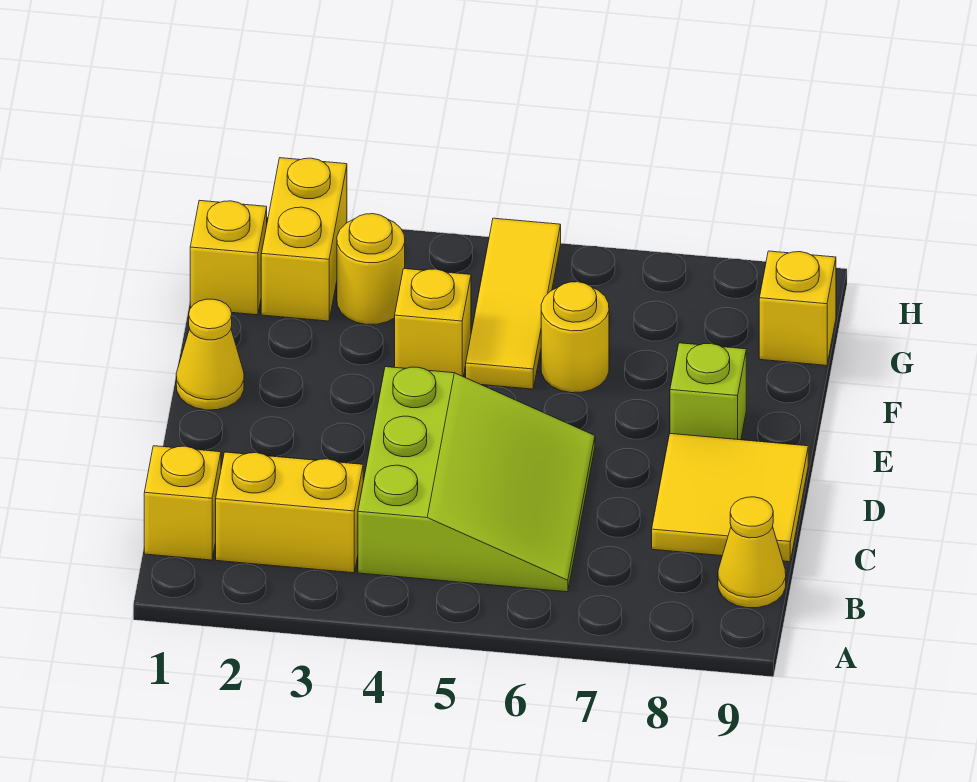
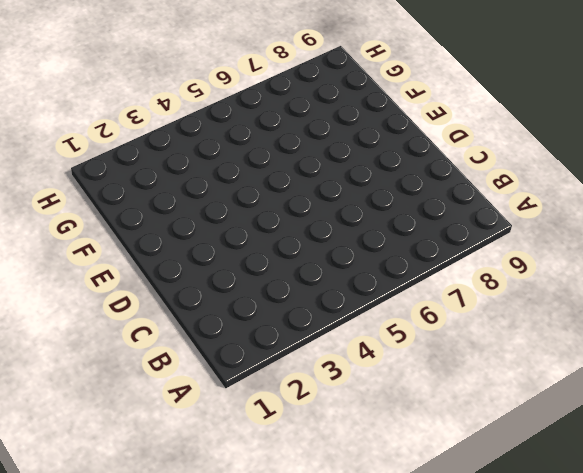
none -> yellow 1x1 brick [144,446,221,560]
none -> yellow 1x2 brick [216,452,363,573]
none -> lime 3x3 slope [358,367,595,592]

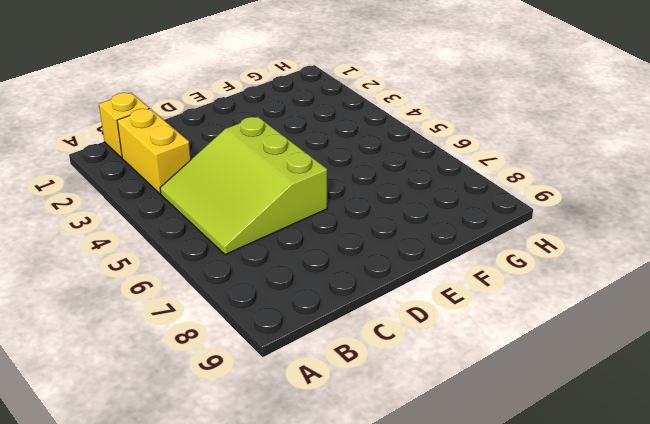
lime 3x3 slope [160,117,327,255] -> lime 3x3 slope turned to [358,367,595,592]
none -> yellow 1x1 cone [718,497,786,608]
none -> yellow 2x2 tile [652,434,808,562]
none -> yellow 1x1 cone [176,299,244,410]

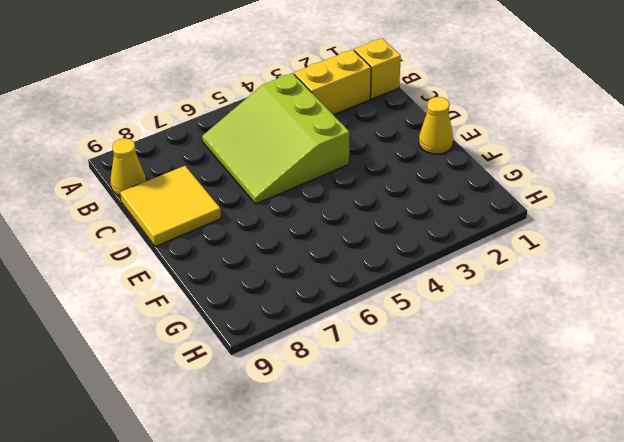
none -> lime 1x1 brick [670,343,746,440]
none -> yellow 1x1 brick [395,269,471,377]
none -> yellow 1x3 tile [466,218,561,389]

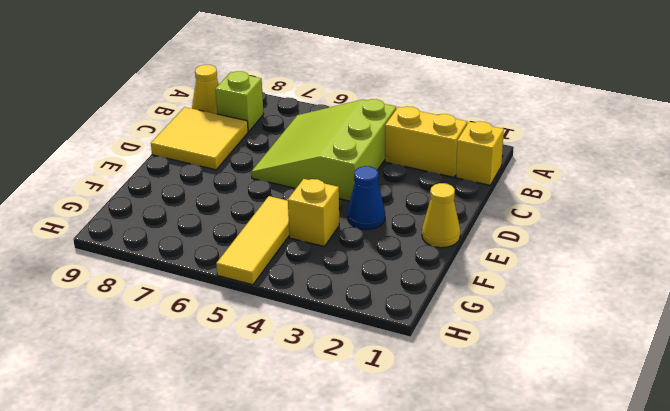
lime 1x1 brick [215,71,264,132] -> lime 1x1 brick moved to [670,343,746,440]
blue 1x1 cone [348,166,385,230] -> none
none -> yellow 1x1 round brick [541,282,609,393]
none -> yellow 1x1 brick [190,200,267,315]
none -> yellow 1x2 brick [261,158,347,321]

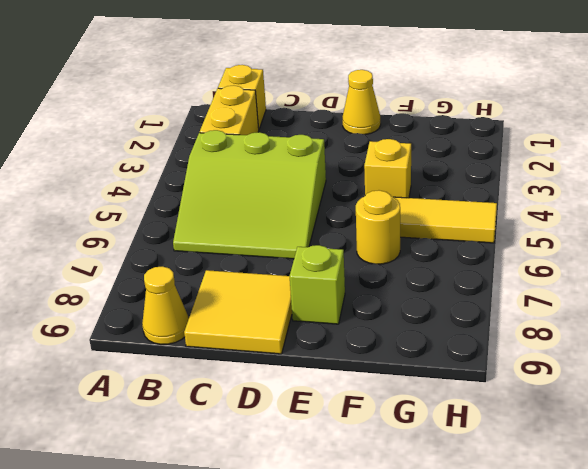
none -> yellow 1x1 brick [190,200,267,315]
none -> yellow 1x2 brick [261,158,347,321]
none -> yellow 1x1 round brick [337,214,405,325]

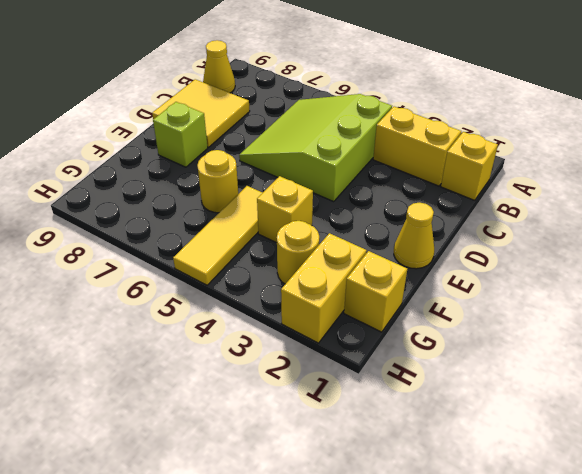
none -> yellow 1x1 brick [759,251,836,365]

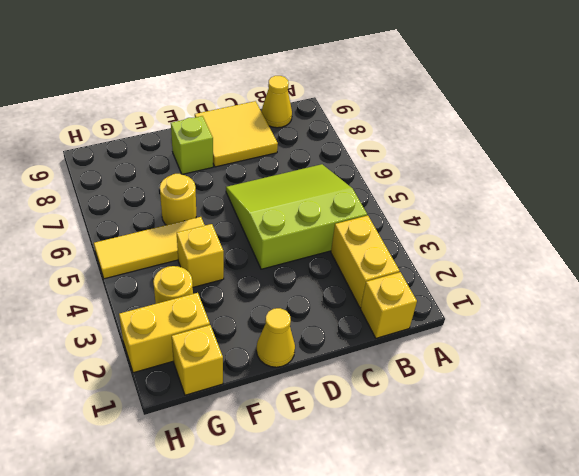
none -> yellow 1x1 brick [759,251,836,365]

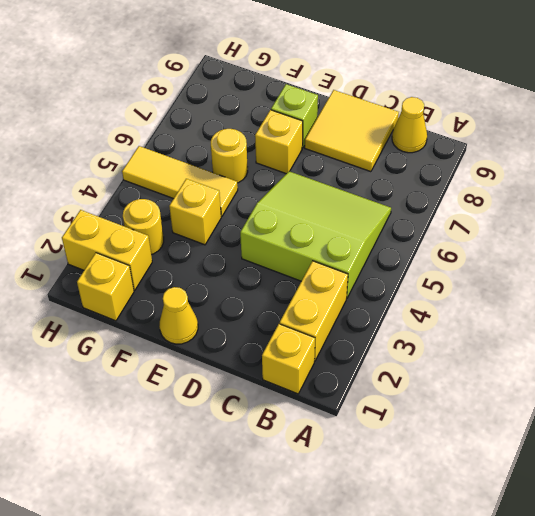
yellow 1x1 brick [255,110,303,174] -> yellow 1x1 brick moved to [759,251,836,365]

